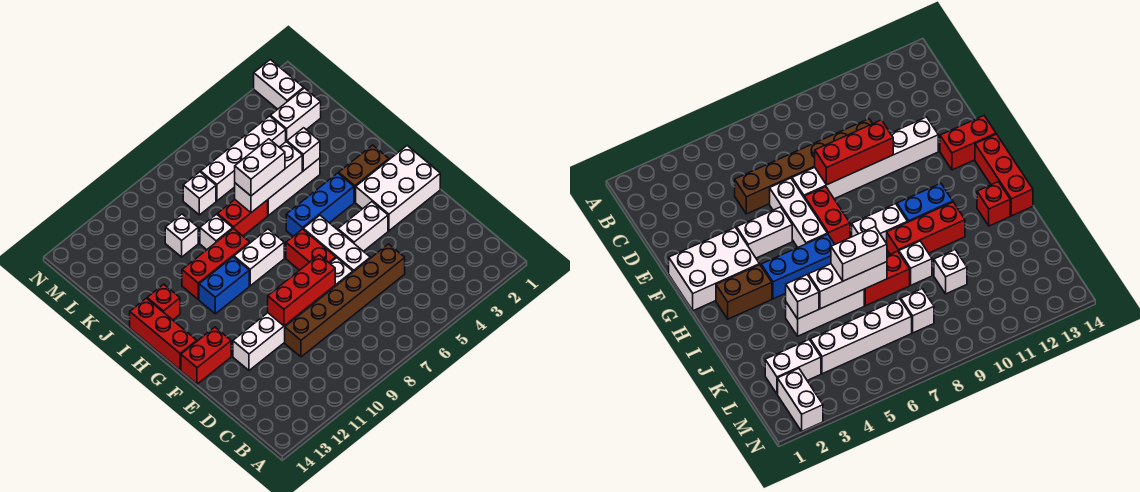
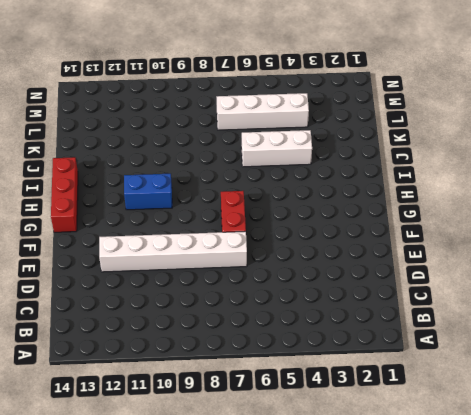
none -> brown 1x6 brick [285,244,405,357]
none -> white 1x3 brick [303,215,370,272]
none -> white 2x3 brick [356,146,440,231]

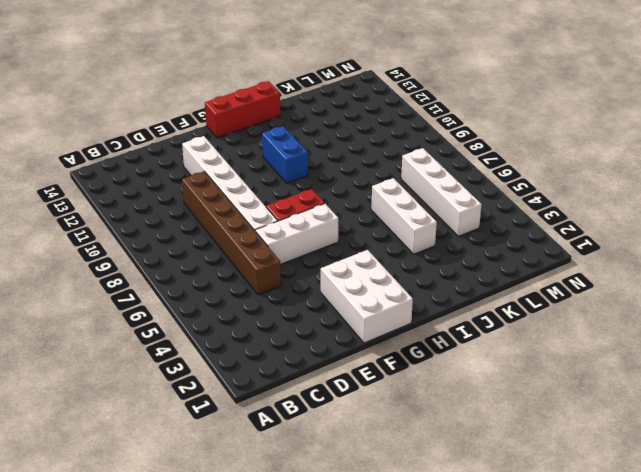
none -> white 1x2 brick [338,202,388,251]
none -> red 1x2 brick [181,327,231,384]
none -> brown 1x2 brick [339,145,389,202]

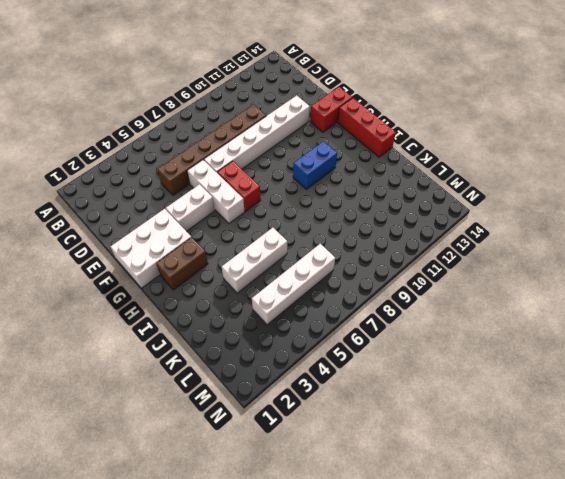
none -> blue 1x3 brick [286,173,354,236]
none -> white 1x2 brick [234,229,284,286]
none -> red 1x3 brick [182,228,250,299]

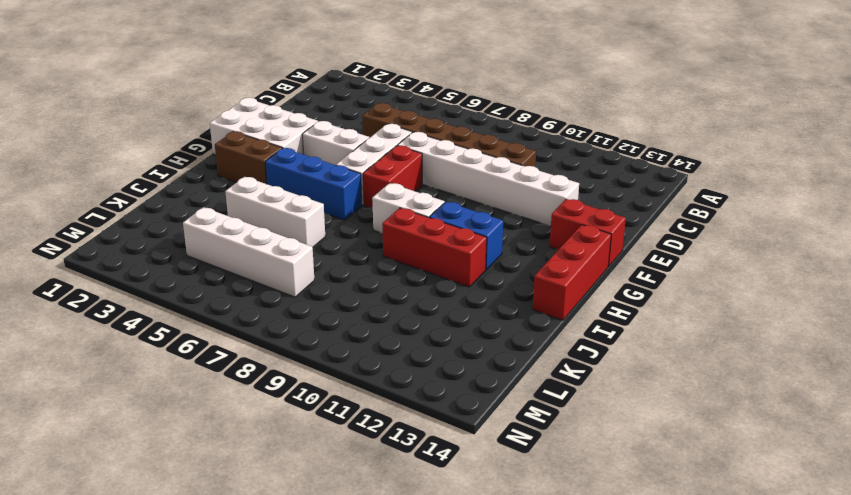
none -> red 1x1 brick [147,284,180,320]
none -> red 1x2 brick [217,200,268,236]
none -> white 1x1 brick [200,214,233,250]

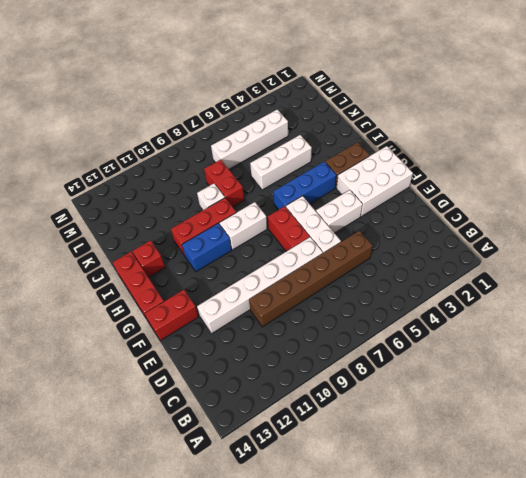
red 1x2 brick [204,160,244,207] -> red 1x2 brick turned to [217,200,268,236]
none -> white 1x1 brick [165,214,198,257]
none -> white 1x2 brick [270,88,321,142]
none -> white 1x1 brick [183,172,216,215]

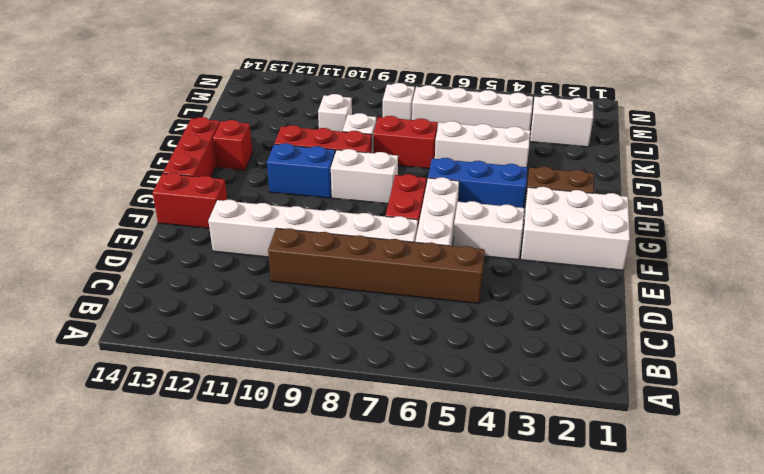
none -> white 1x2 brick [254,60,304,109]
none -> red 1x3 brick [268,255,335,326]
none -> white 1x1 brick [287,128,320,171]

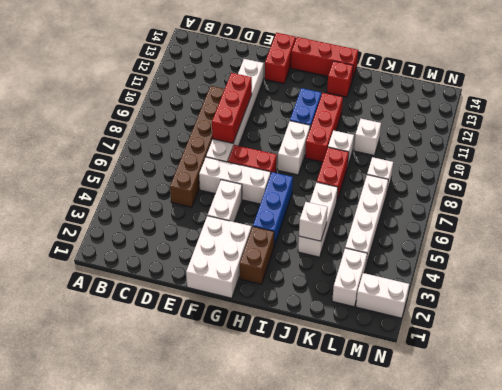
none -> white 1x3 brick [235,142,302,213]
none -> white 1x2 brick [235,139,285,196]

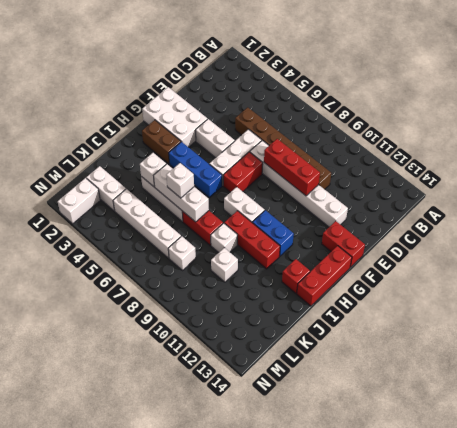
white 1x1 brick [166,163,194,198] -> white 1x2 brick [235,139,285,196]

